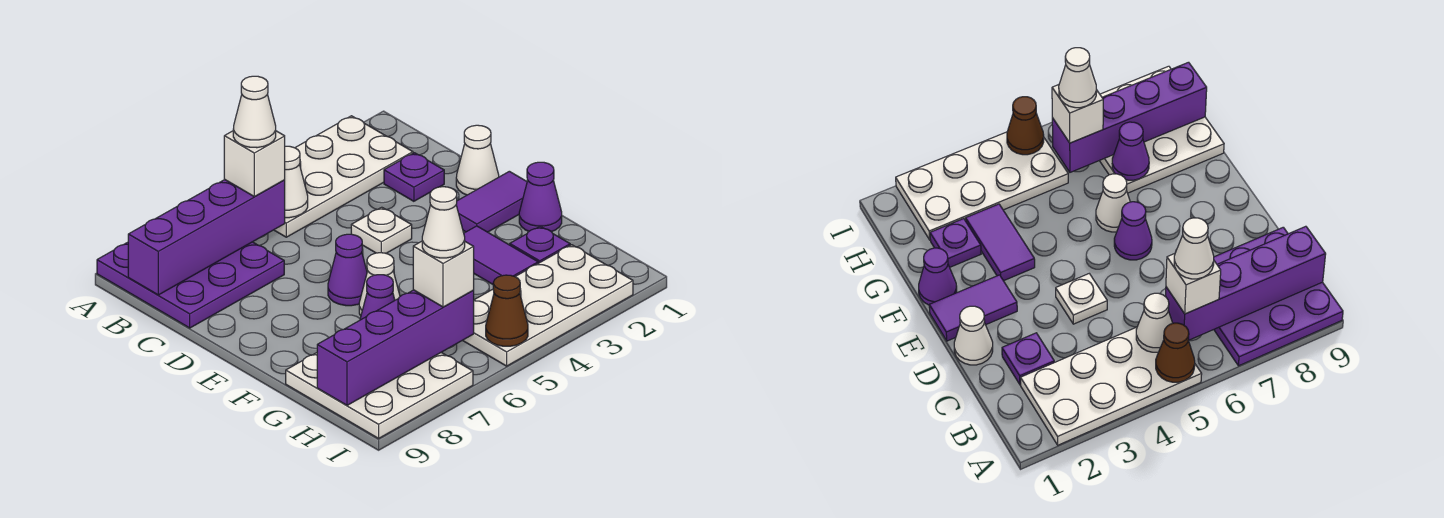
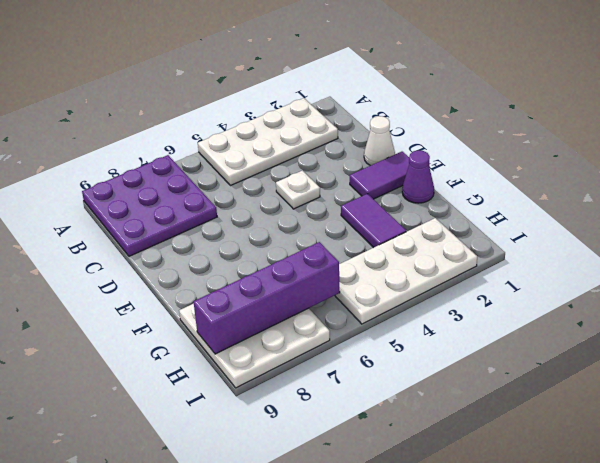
none -> purple 1x1 plate [384,153,444,201]
none -> purple 1x1 cone [328,234,367,306]
none -> white 1x1 cone [359,253,400,316]

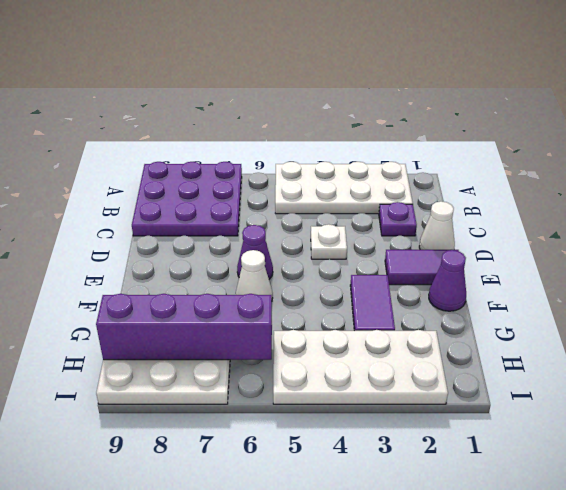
none -> purple 1x1 plate [510,226,570,263]
none -> brown 1x1 cone [1156,323,1195,382]
none -> white 1x1 cone [285,146,308,218]

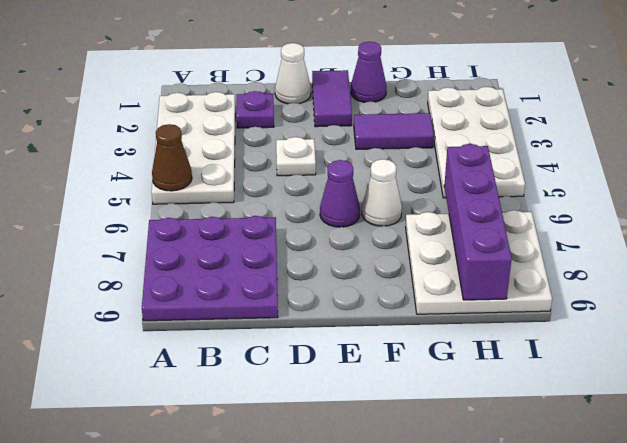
none -> purple 1x1 plate [510,226,570,263]
none -> white 1x1 cone [285,146,308,218]
none -> purple 1x4 brick [128,180,285,295]

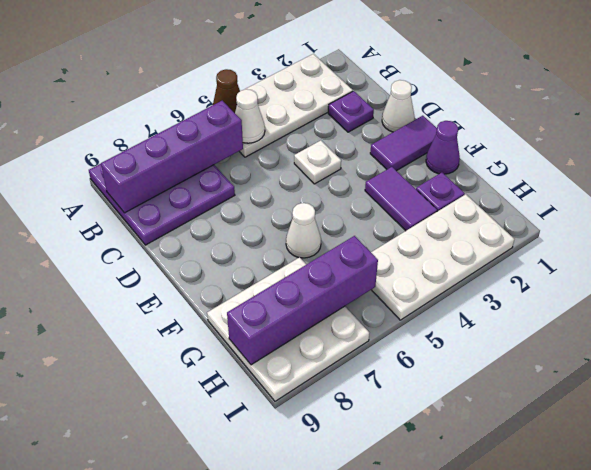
none -> purple 1x1 cone [328,234,367,306]
none -> purple 1x1 cone [360,275,395,320]
none -> brown 1x1 cone [486,275,528,346]

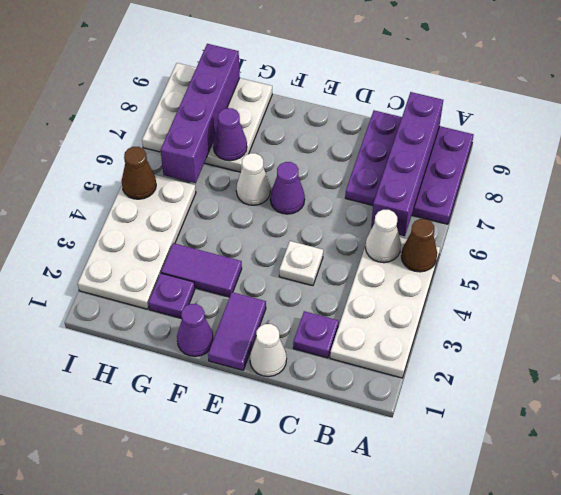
none -> white 1x1 brick [224,131,285,197]
none -> white 1x1 brick [413,241,474,307]
none -> white 1x1 cone [233,76,276,148]

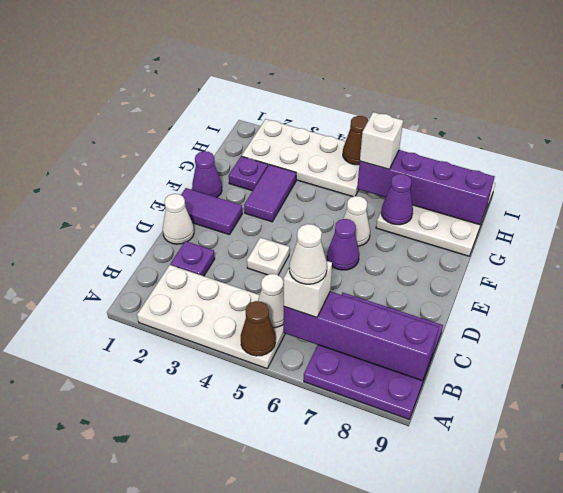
none -> white 1x1 cone [422,187,465,258]

